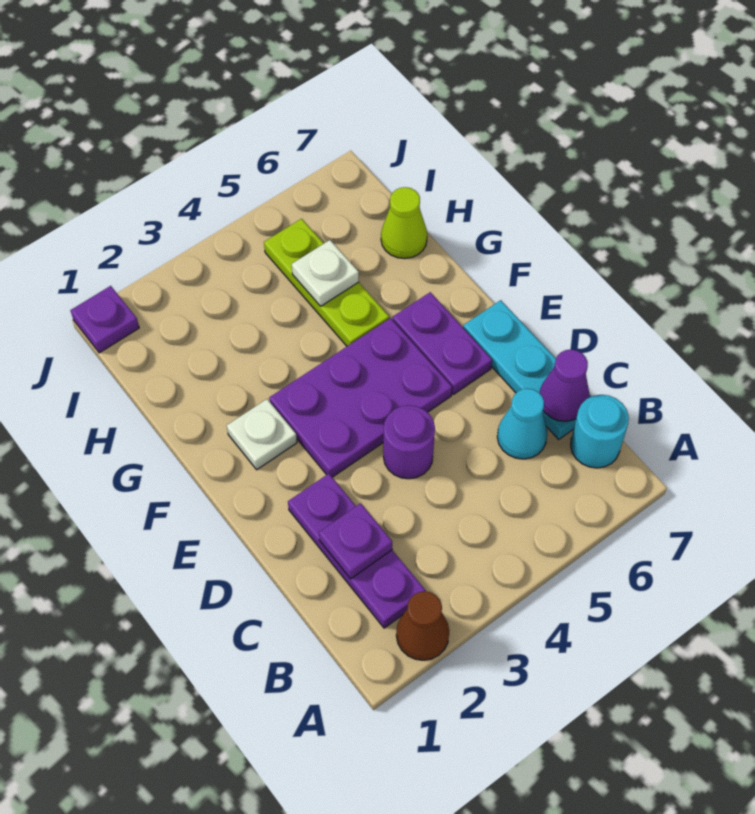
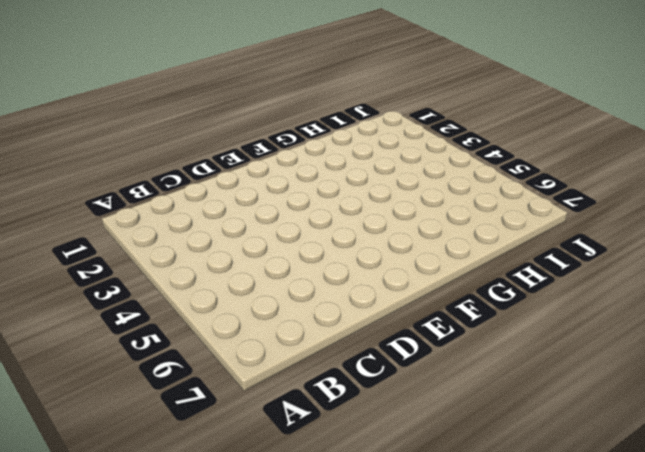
none -> brown 1x1 cone [396,591,449,660]
none -> purple 1x3 plate [288,474,426,628]
none -> cyan 1x1 round brick [571,395,629,468]

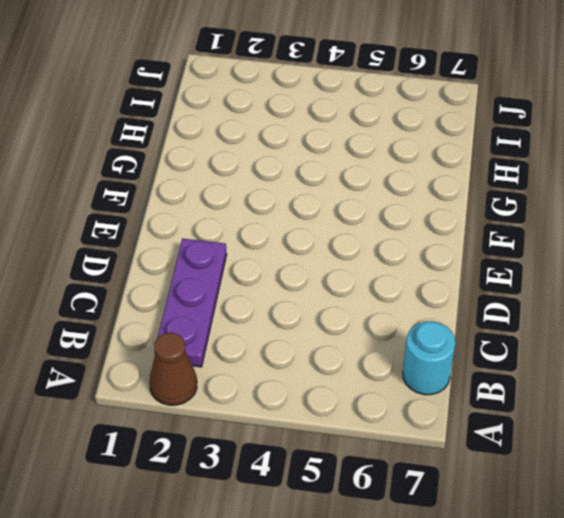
none -> cyan 1x1 cone [497,389,547,459]
none -> cyan 1x3 plate [463,300,591,439]
none -> purple 1x1 round brick [383,405,435,479]

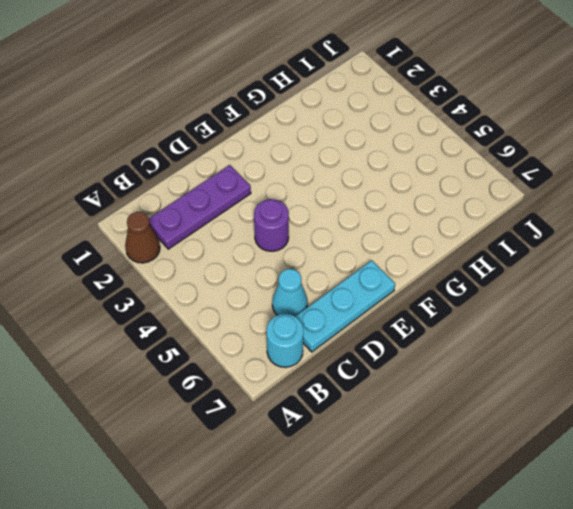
none -> purple 2x3 plate [269,318,452,477]
none -> purple 1x2 plate [393,292,492,394]
none -> white 1x1 plate [227,399,297,470]

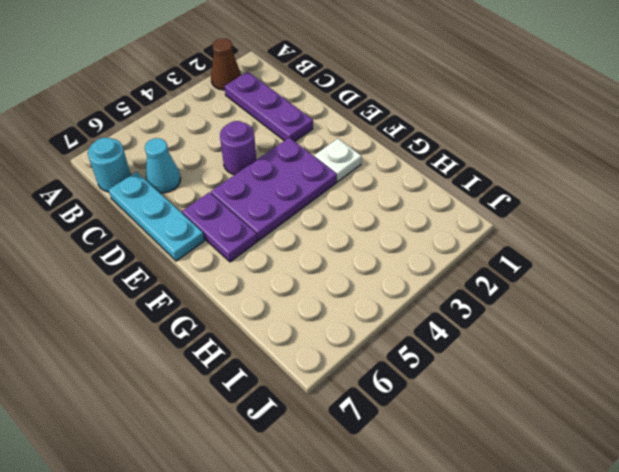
none -> lime 1x3 plate [264,219,389,346]
none -> lime 1x1 cone [381,187,427,259]
none -> purple 1x1 plate [70,286,139,353]

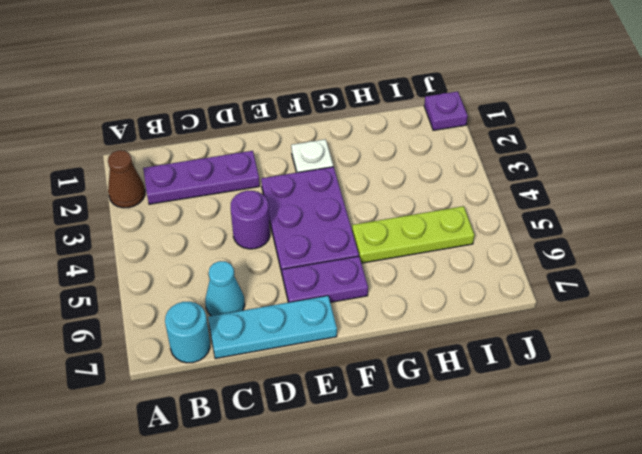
none -> lime 1x1 cone [381,187,427,259]
none -> purple 1x1 plate [319,503,392,579]
none -> purple 1x1 cone [540,349,590,421]

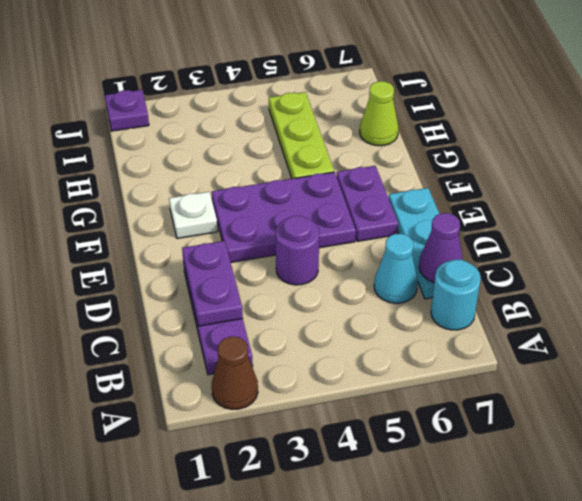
purple 1x2 plate [182,241,243,326] -> purple 1x1 plate [319,503,392,579]
none -> white 1x1 plate [292,240,359,306]

